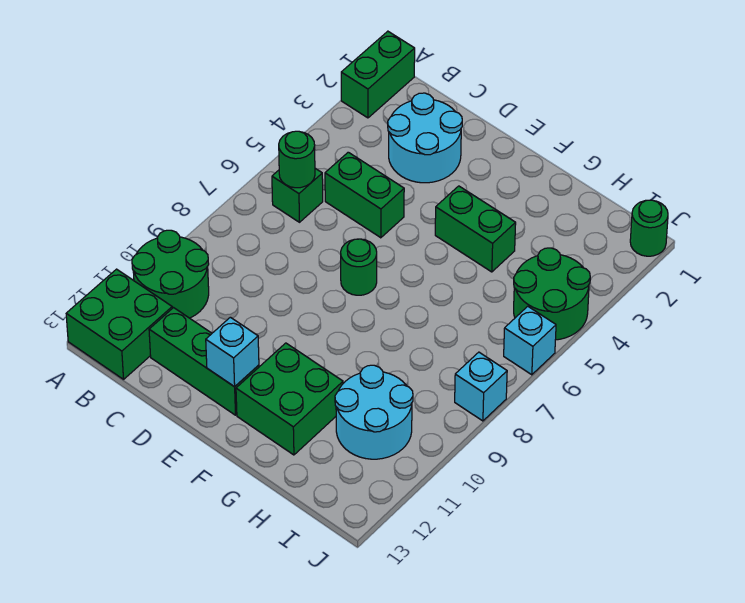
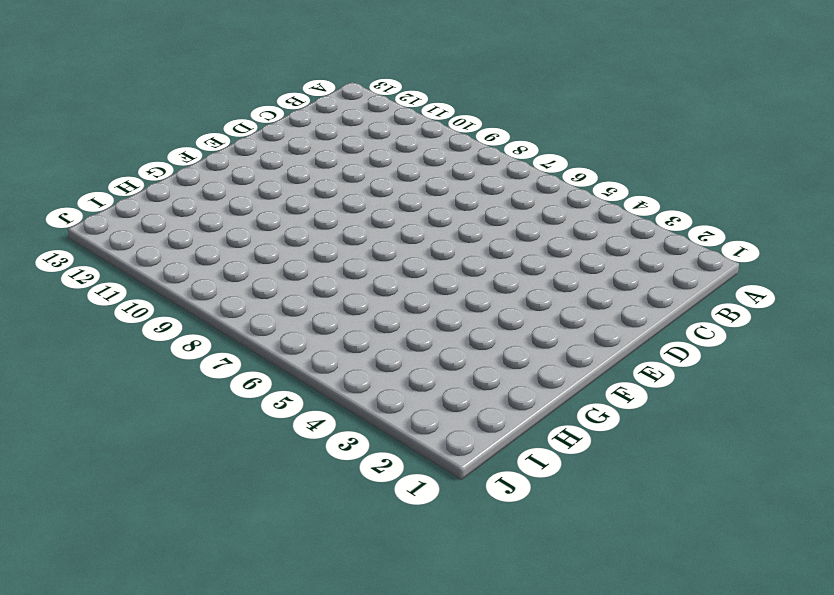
none -> green 1x2 brick [341,31,415,118]
none -> green 2x2 round brick [132,230,209,318]
none -> green 2x2 brick [66,269,172,379]

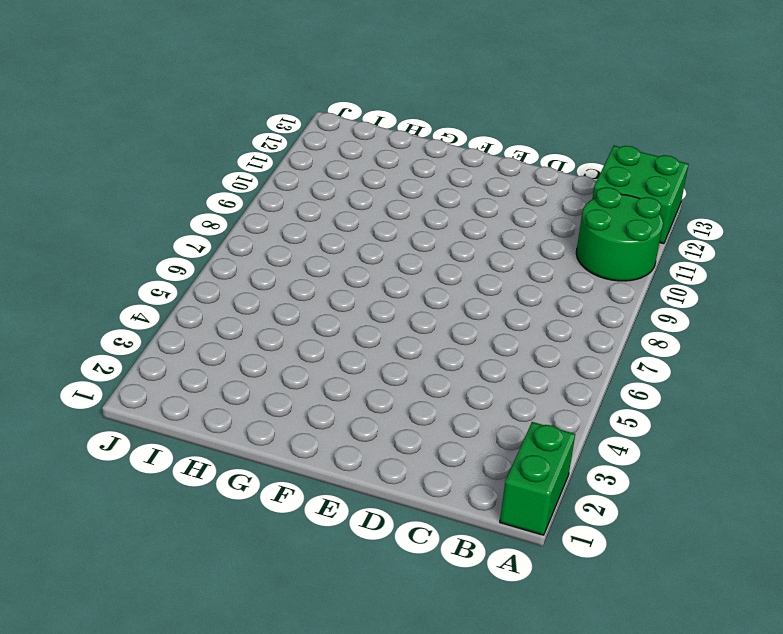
none -> green 1x1 brick [272,168,323,222]
none -> cyan 2x2 round brick [388,93,462,183]
none -> green 1x2 brick [325,152,404,238]

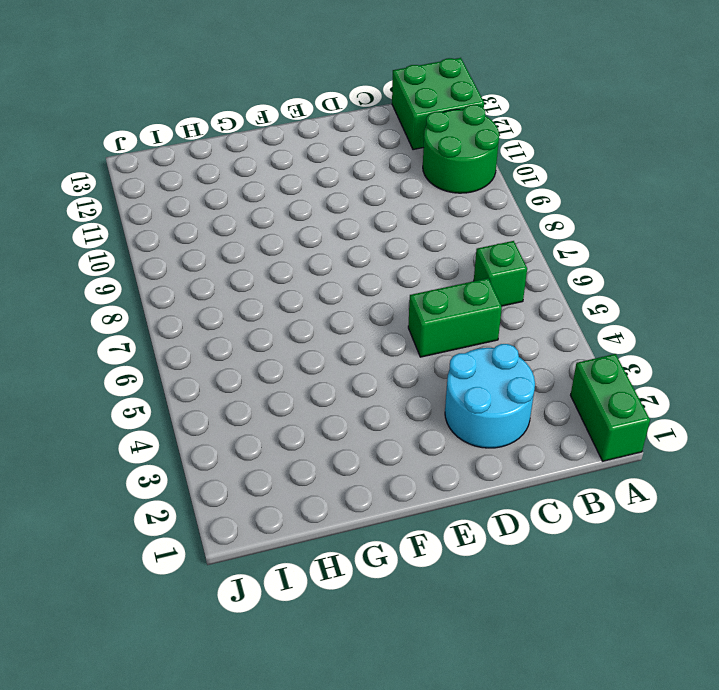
none -> green 1x3 brick [149,308,259,415]
none -> green 1x1 round brick [341,239,377,295]
none -> green 1x2 brick [435,186,516,272]

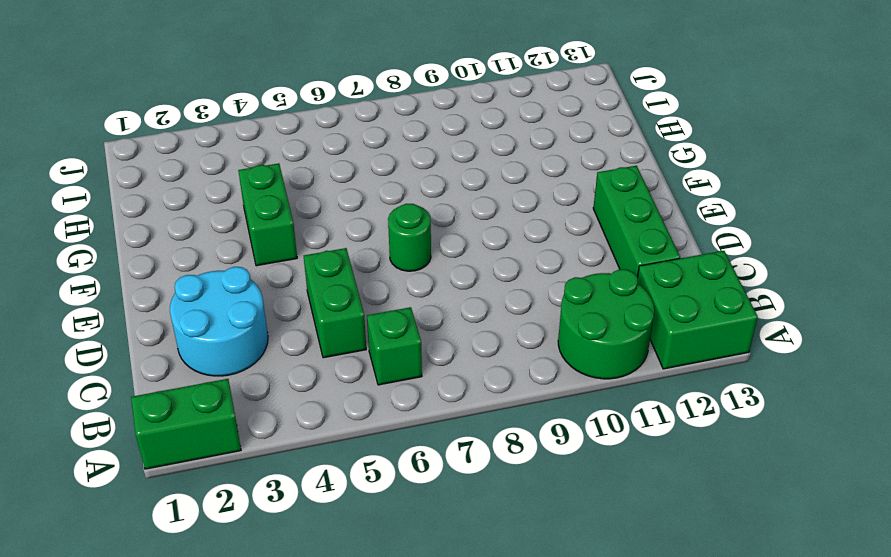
none -> green 2x2 brick [236,343,343,455]
none -> cyan 2x2 round brick [335,365,413,459]
none -> green 2x2 round brick [514,248,590,340]

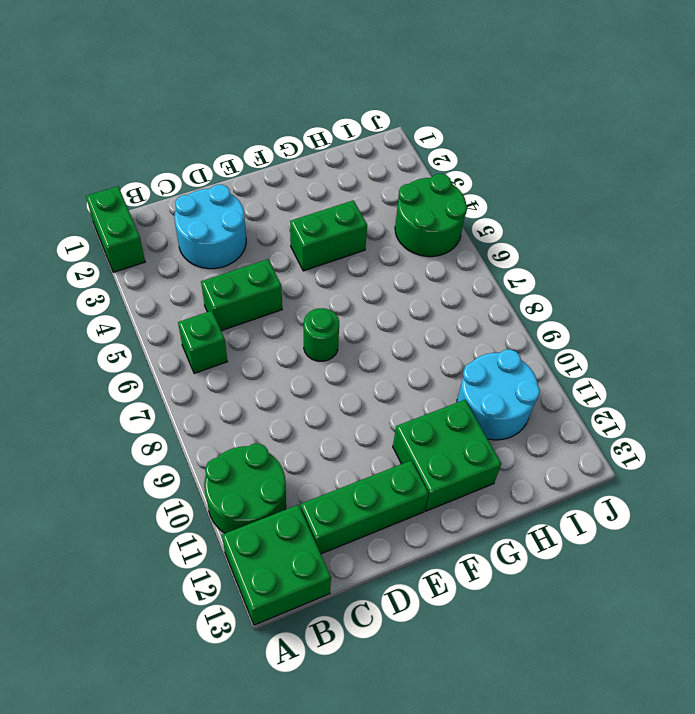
none -> green 1x1 round brick [630,200,668,256]
none -> cyan 1x1 brick [504,306,556,375]
none -> cyan 1x1 brick [455,352,507,421]

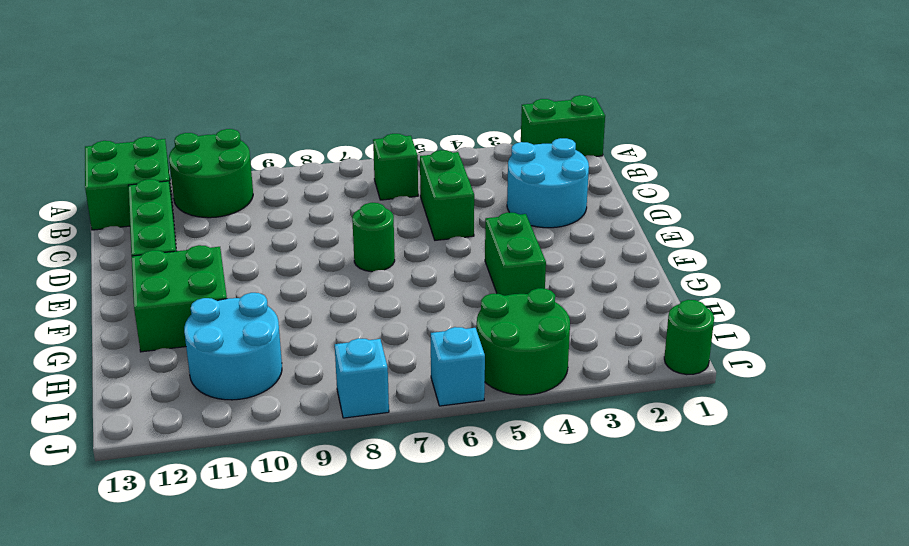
none -> green 1x1 round brick [279,131,315,188]
none -> cyan 1x1 brick [206,317,259,387]

